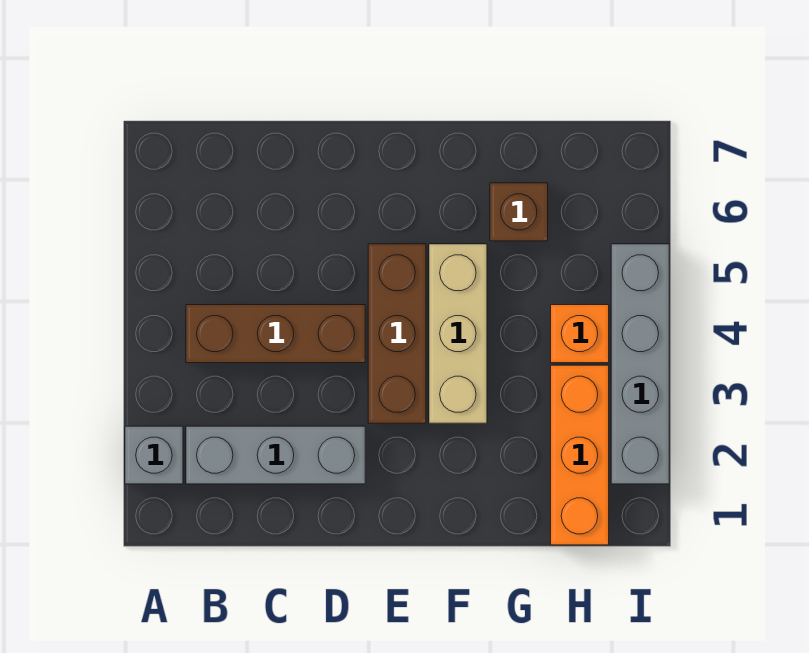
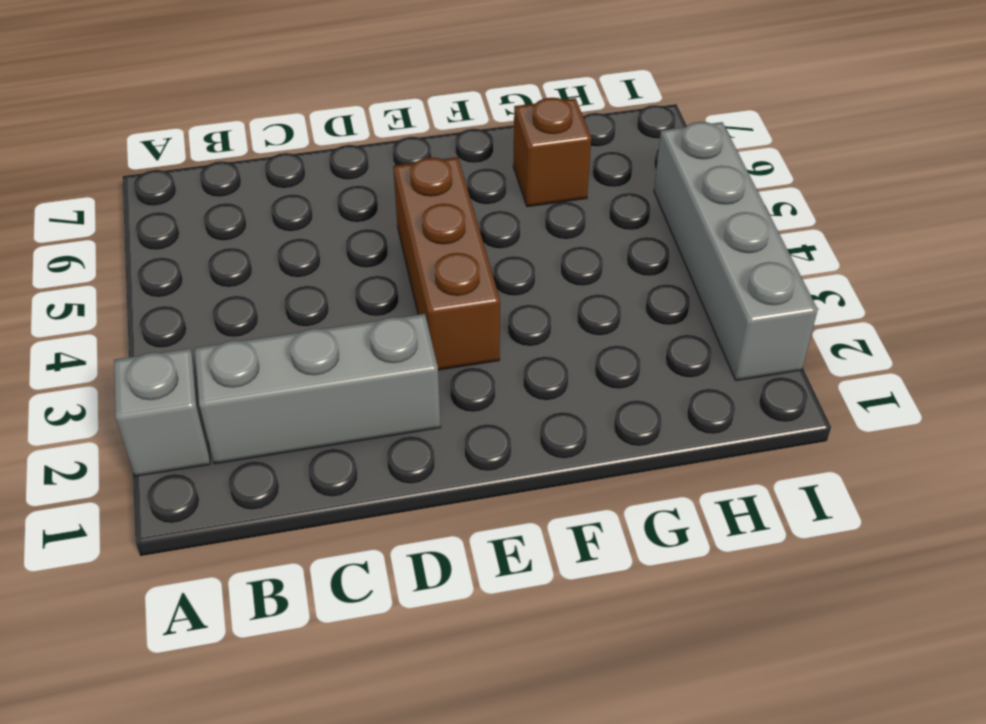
none -> brown 1x3 brick [186,305,365,363]
none -> tan 1x3 brick [429,244,487,423]

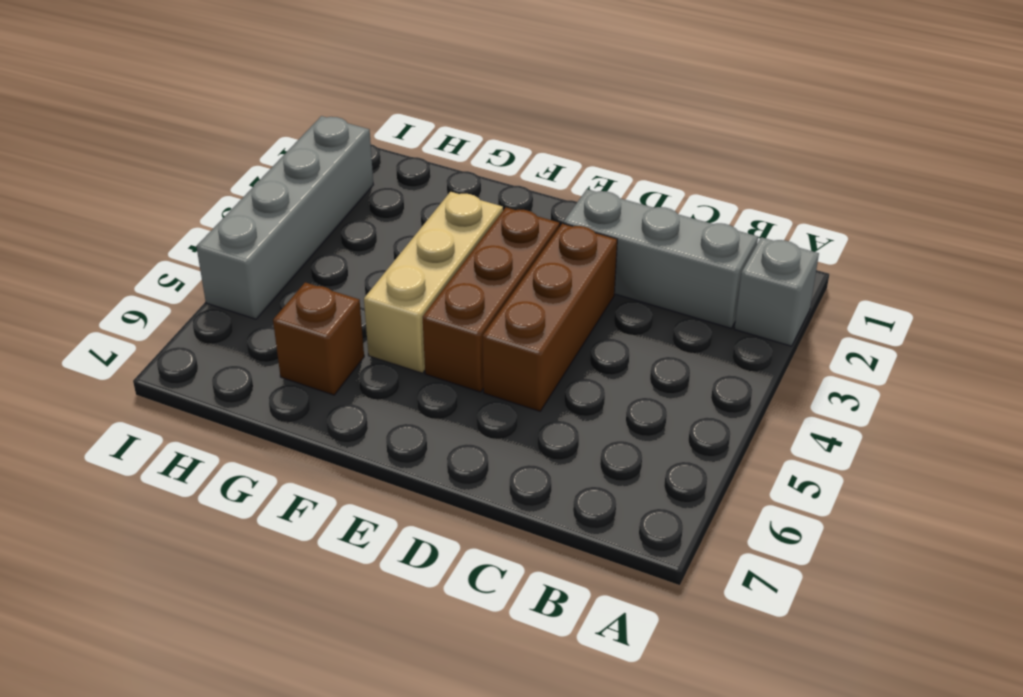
brown 1x3 brick [483,224,617,411] -> brown 1x3 brick turned to [186,305,365,363]
none -> orange 1x3 brick [551,365,609,545]
none -> orange 1x1 brick [551,305,609,363]

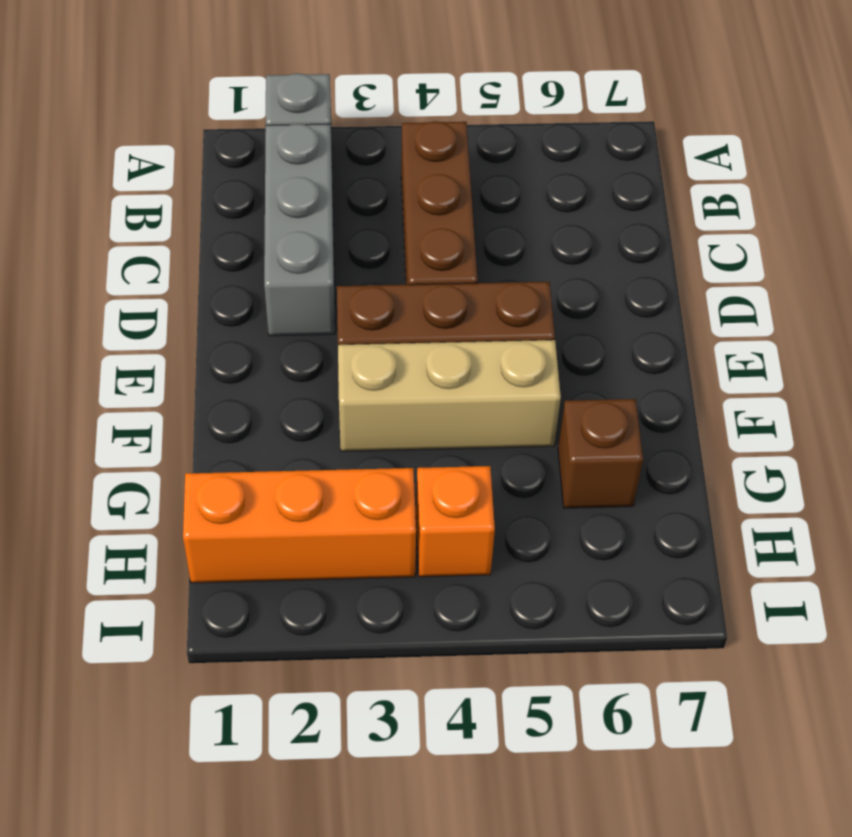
none -> grey 1x4 brick [611,244,669,484]

